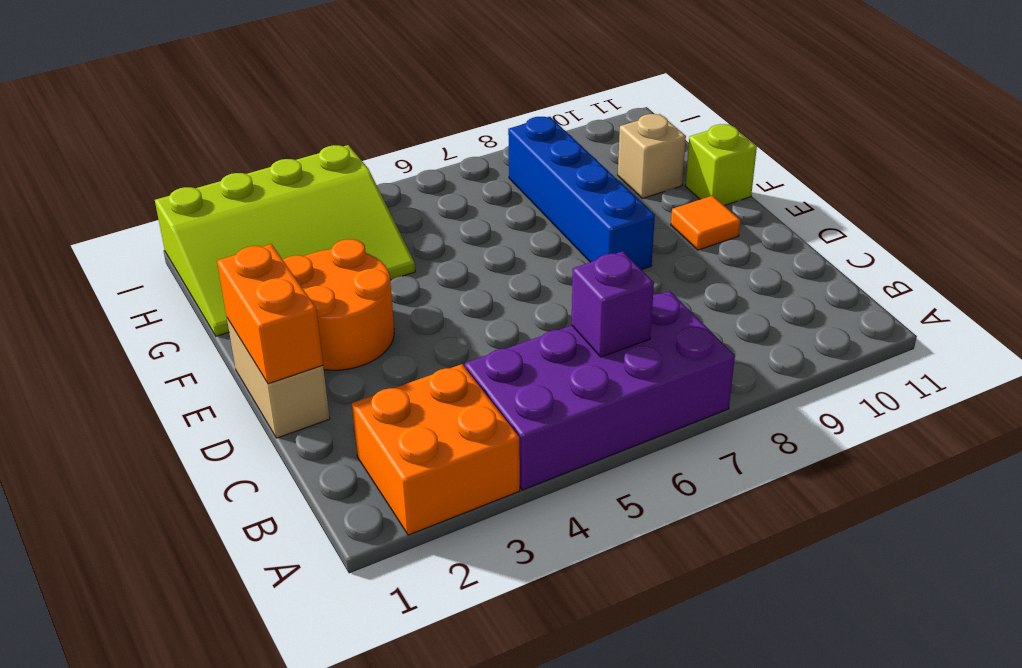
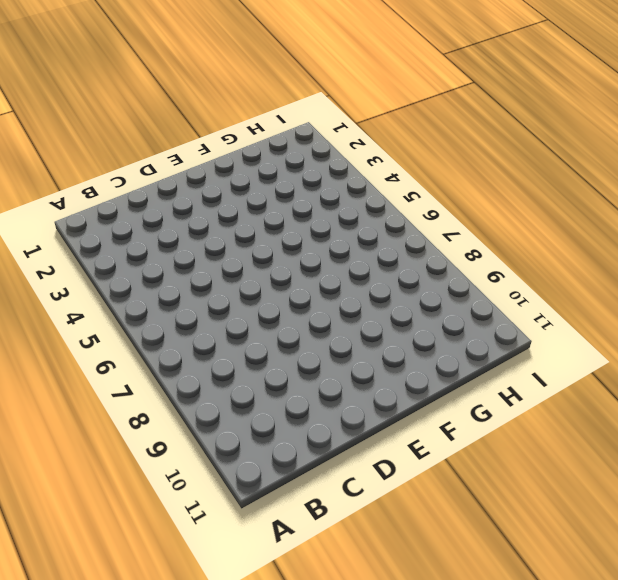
none -> orange 2x2 brick [352,364,520,535]
none -> purple 2x4 brick [465,291,735,490]

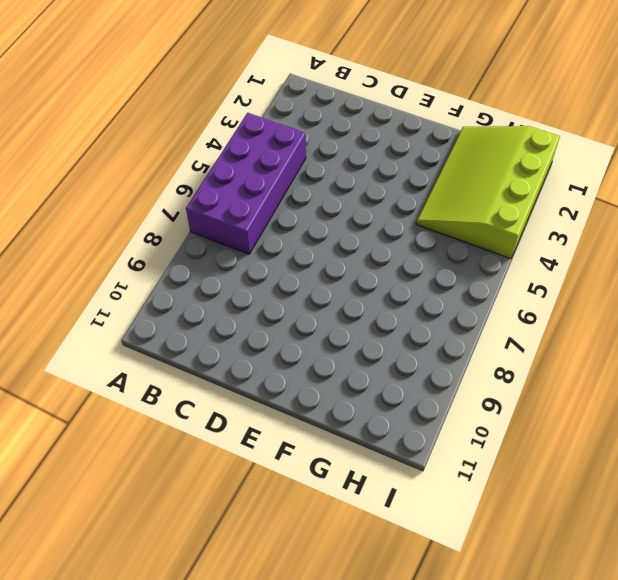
none -> orange 2x2 brick [352,364,520,535]
none -> tan 1x2 brick [227,318,330,438]

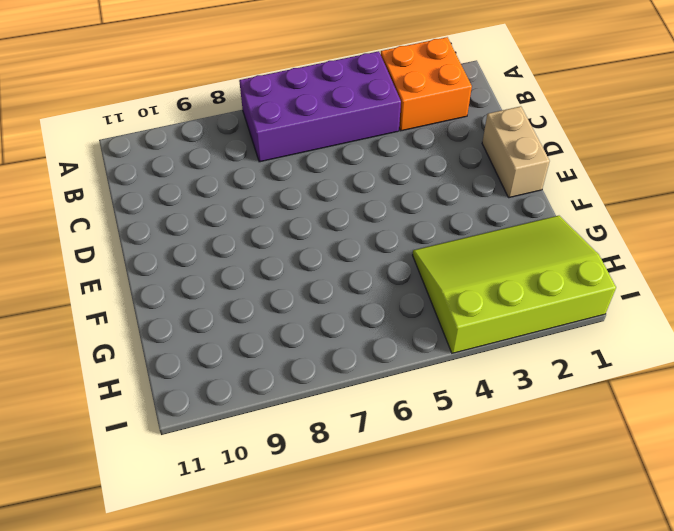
none -> orange 2x2 round brick [283,239,394,370]
none -> blue 1x4 brick [508,117,655,270]

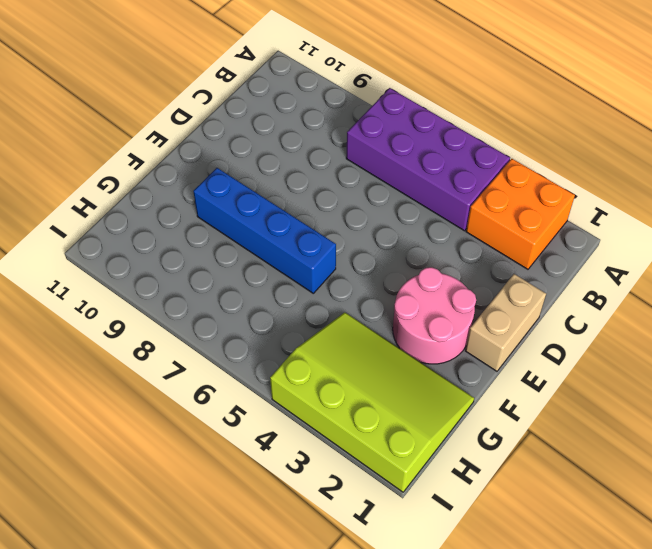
pink 2x2 round brick [393,267,476,364] -> orange 2x2 round brick [283,239,394,370]
blue 1x4 brick [193,168,336,293] -> blue 1x4 brick turned to [508,117,655,270]
none -> orange 1x1 tile [671,196,741,250]
none -> lime 1x1 brick [685,124,757,206]

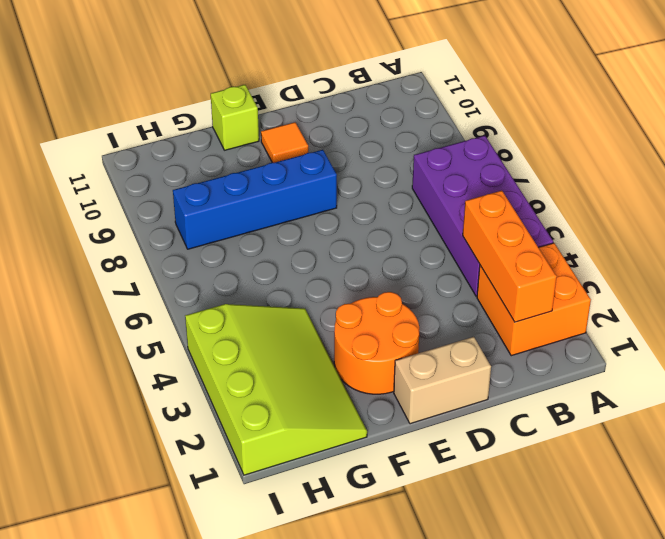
orange 1x3 brick [463,191,557,322] -> none
none -> tan 1x1 brick [618,114,686,199]
none -> purple 1x1 brick [572,251,654,357]

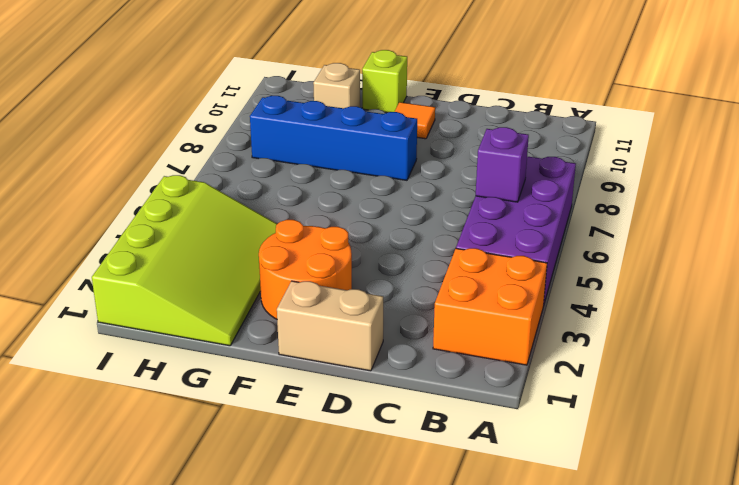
none -> orange 1x2 brick [217,244,323,384]

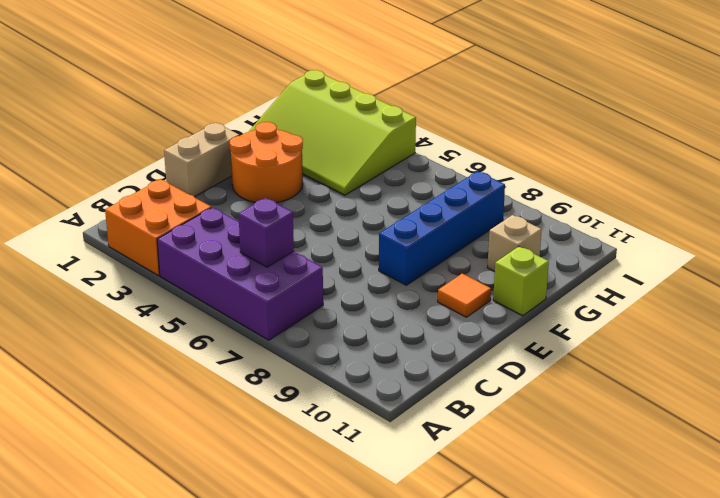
none -> orange 1x2 brick [217,244,323,384]

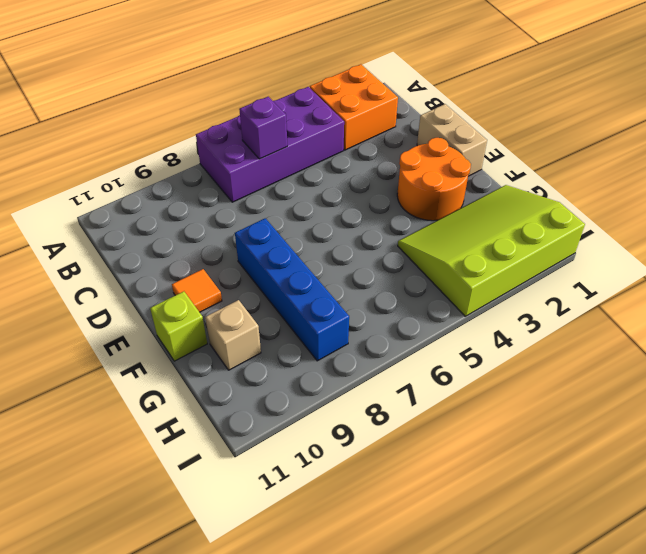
none -> orange 1x2 brick [217,244,323,384]

